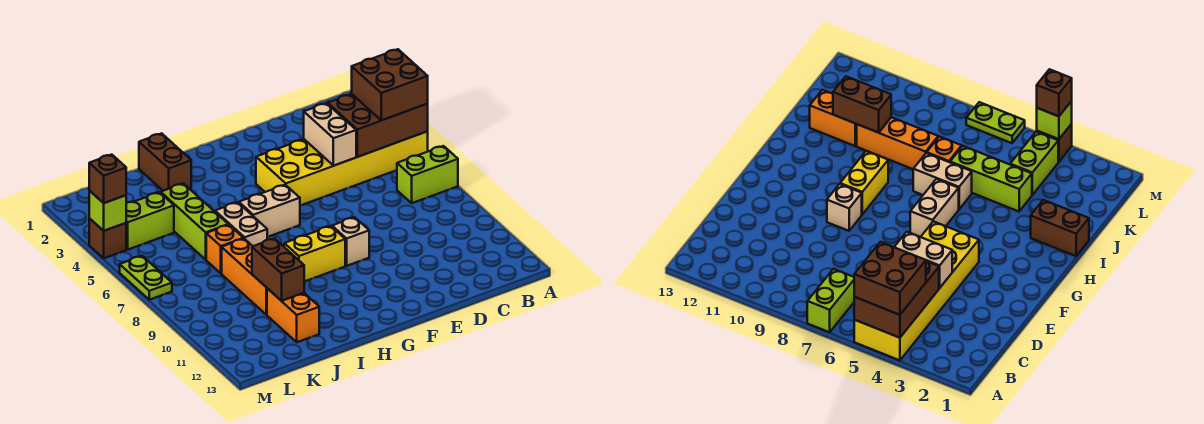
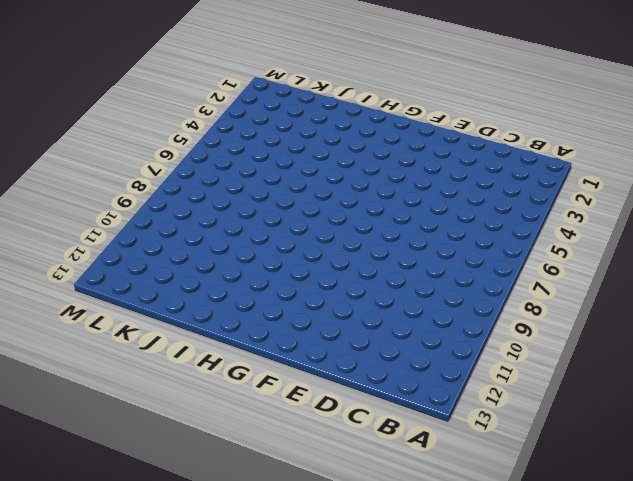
none -> yellow 2x6 brick [256,131,428,205]
none -> lime 1x2 brick [397,146,458,203]
none -> tan 1x1 brick [332,217,369,266]

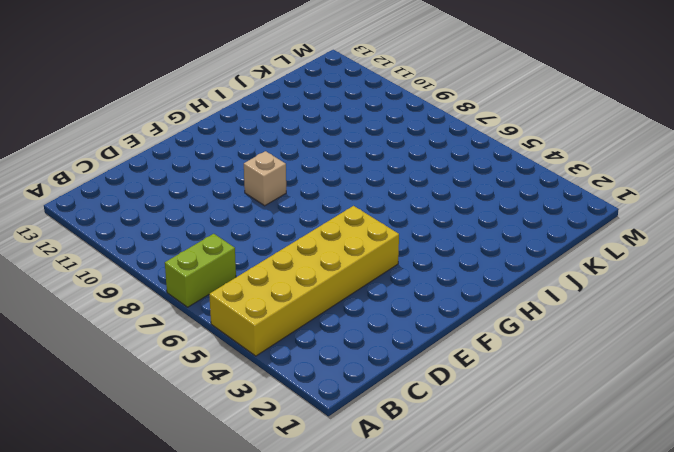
none -> tan 1x2 brick [239,185,300,237]
none -> yellow 1x2 brick [284,226,345,282]
none -> brown 1x2 brick [139,133,191,191]

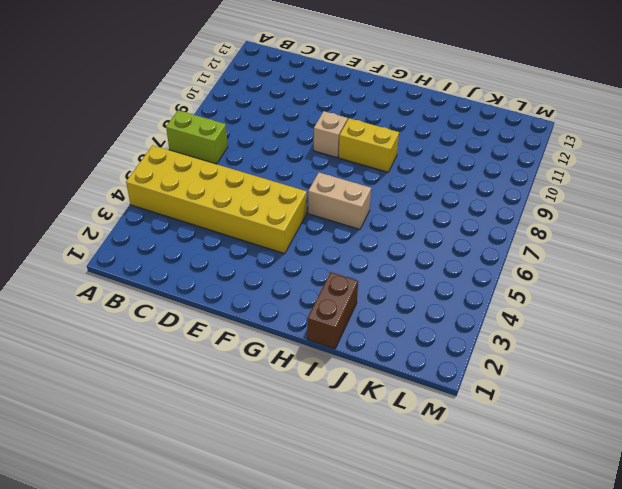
none -> tan 1x2 brick [215,202,267,246]
none -> lime 1x3 brick [161,184,228,259]
none -> orange 1x1 brick [206,225,243,273]

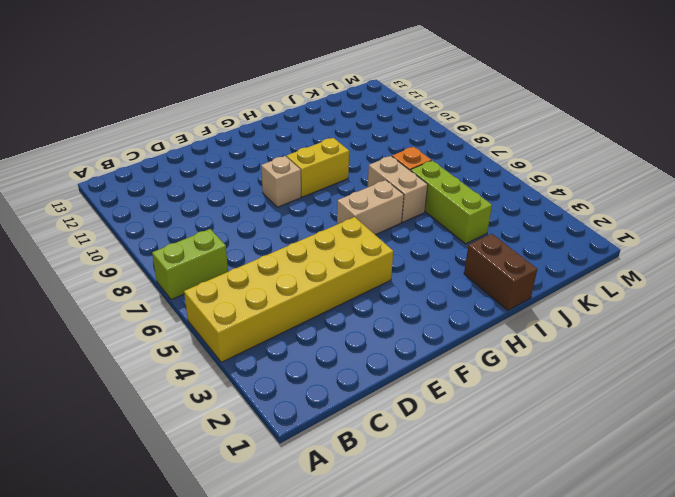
none -> orange 1x3 brick [222,239,267,315]
none -> orange 1x2 brick [267,288,319,342]
none -> lime 1x2 brick [126,192,174,250]

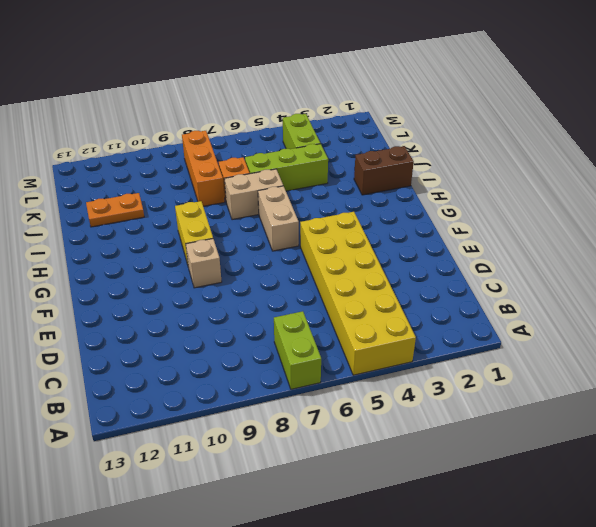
orange 1x3 brick [182,131,225,206] -> orange 1x3 brick turned to [222,239,267,315]
orange 1x2 plate [86,193,144,227] -> orange 1x2 brick [267,288,319,342]
none -> brown 1x1 brick [89,218,126,258]
none -> lime 1x2 plate [120,256,172,300]
none -> brown 2x3 brick [328,94,428,157]

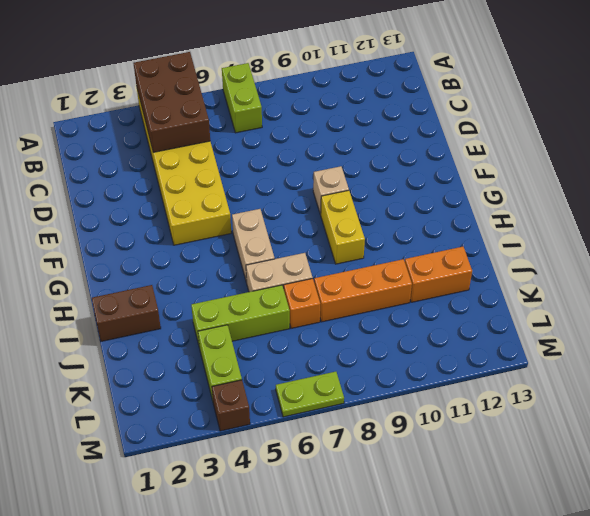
none -> tan 1x2 brick [304,103,356,166]
none -> brown 1x2 brick [252,239,304,301]
none -> lime 1x1 brick [89,191,126,231]

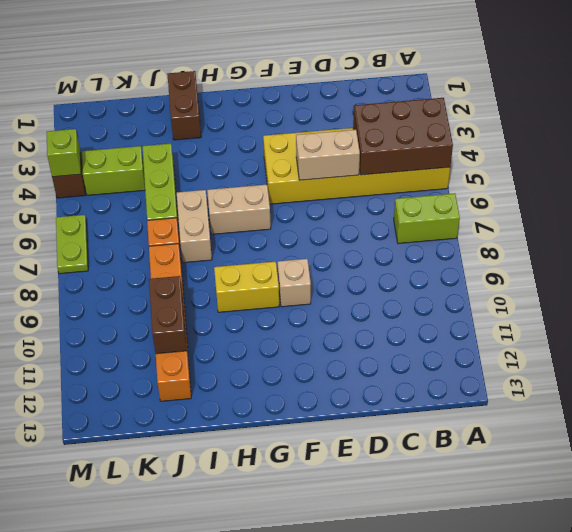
tan 1x2 brick [296,130,360,180] -> tan 1x2 brick turned to [304,103,356,166]
none -> brown 2x2 brick [352,49,428,120]
none -> brown 1x1 brick [89,155,126,203]

